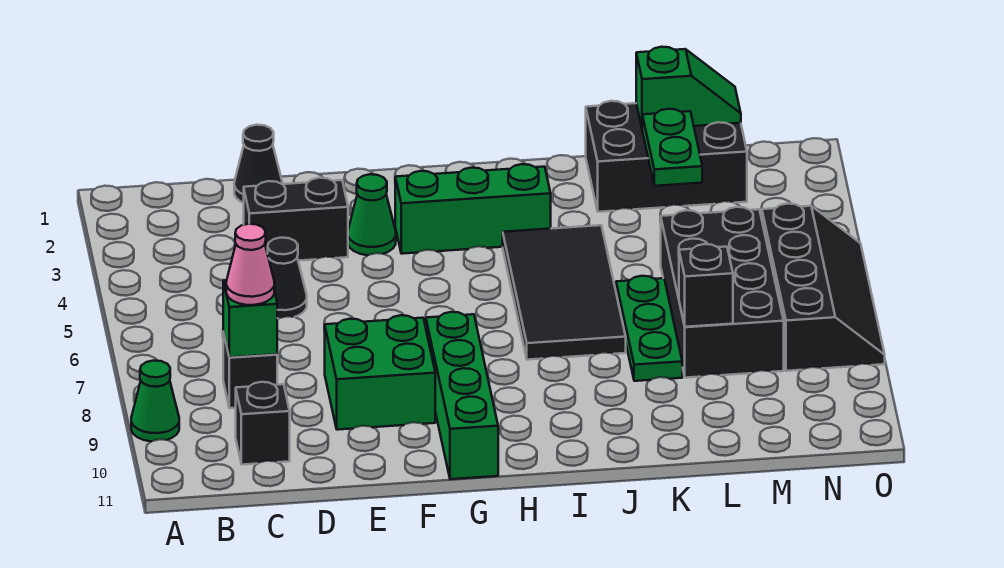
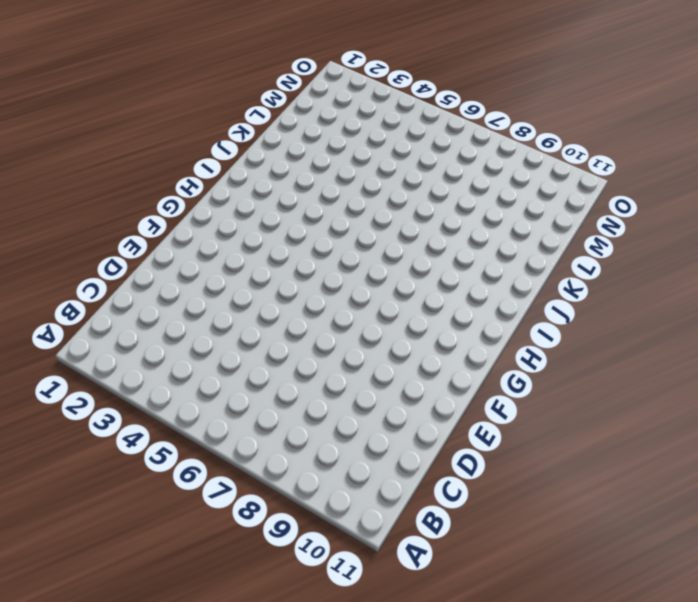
none -> green 1x1 cone [131,361,179,441]
none -> black 1x1 brick [223,332,277,408]
none -> black 1x1 brick [236,382,290,465]

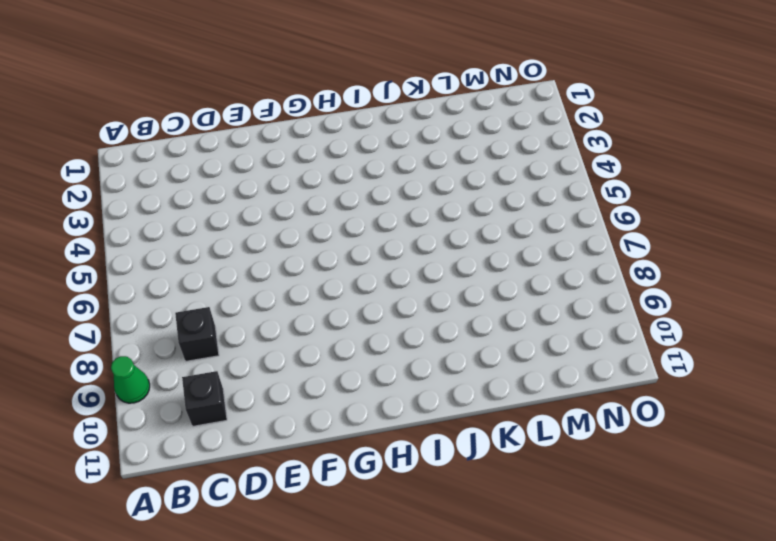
none -> black 1x1 cone [234,125,282,203]
none -> black 1x2 brick [244,178,348,261]
none -> black 1x1 cone [268,238,307,319]

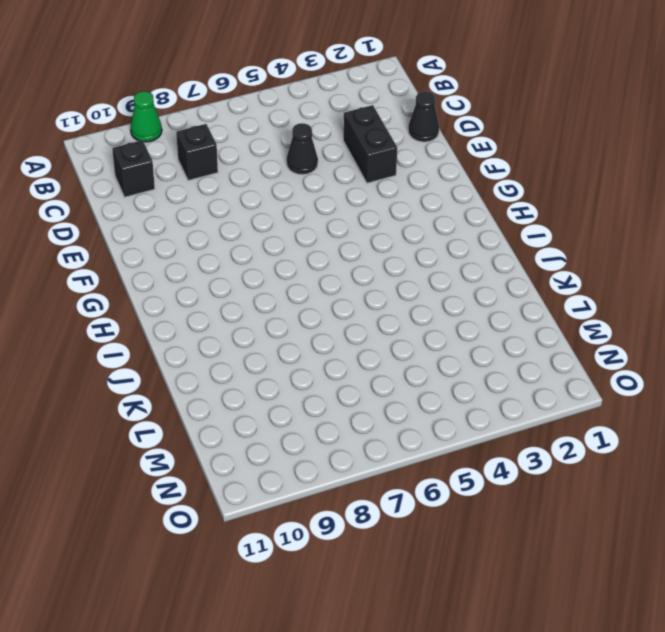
none -> green 2x2 brick [325,315,435,430]
none -> green 1x1 cone [348,174,396,255]
none -> green 1x3 brick [395,164,551,254]

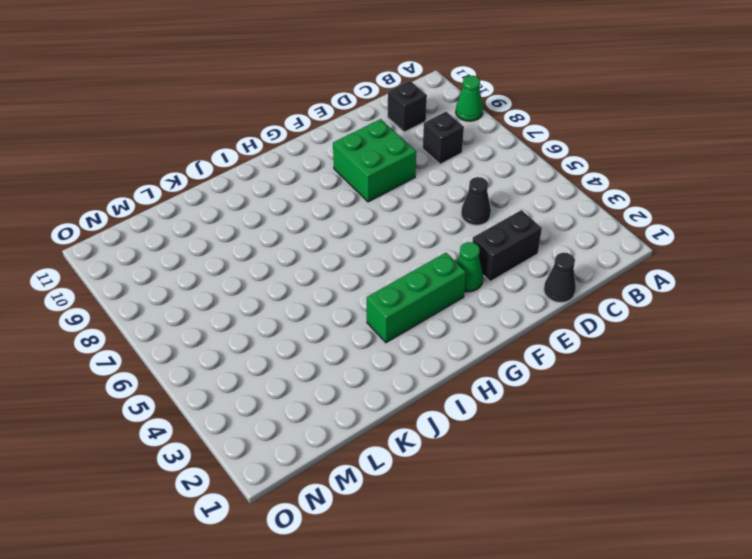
none -> green 1x4 brick [426,312,498,479]
none -> black 2x4 tile [503,225,626,360]
none -> black 2x3 brick [586,101,747,212]

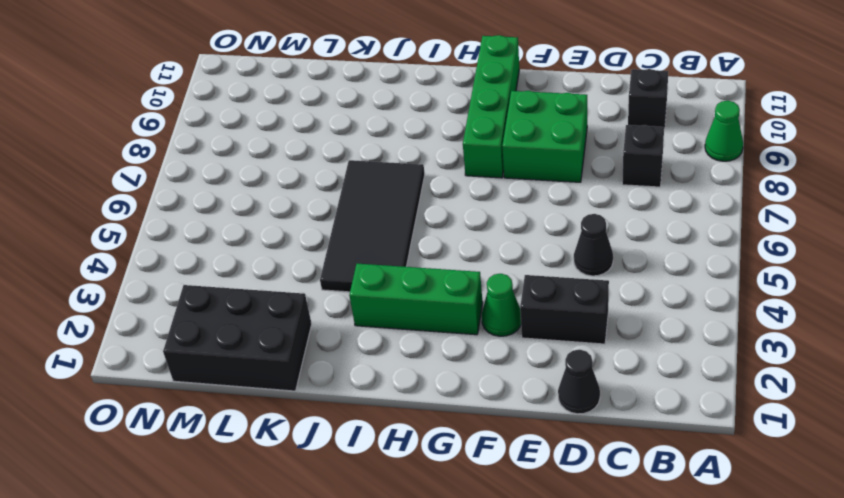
none -> green 1x3 plate [616,276,682,381]
none -> black 2x4 brick [661,207,784,378]
none -> black 2x4 slope [762,204,885,371]

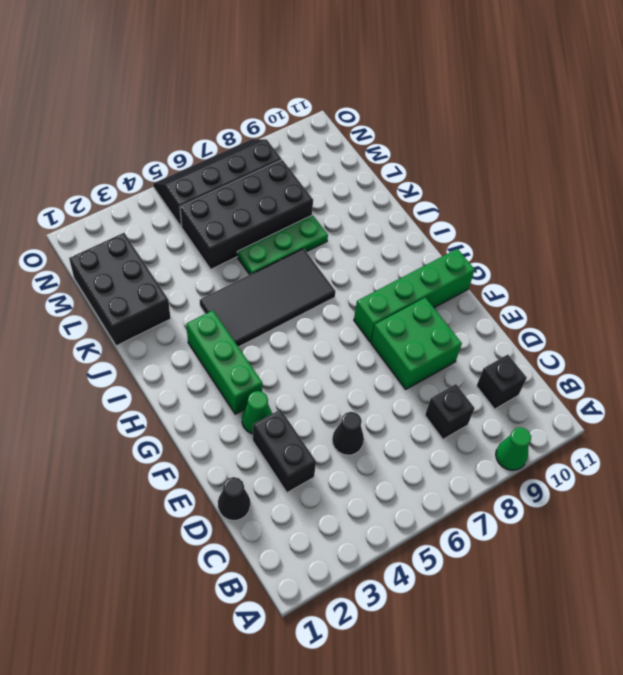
none -> green 1x1 brick [223,280,277,357]
none -> green 1x2 slope [636,47,741,127]
none -> green 1x2 plate [642,109,702,186]

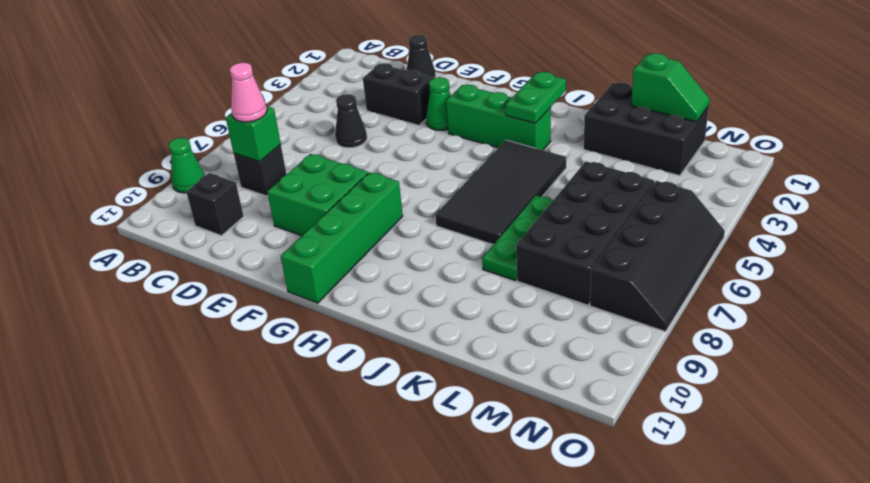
green 1x2 plate [506,72,566,123] -> green 1x2 plate moved to [642,109,702,186]
none -> black 1x1 brick [679,244,733,327]

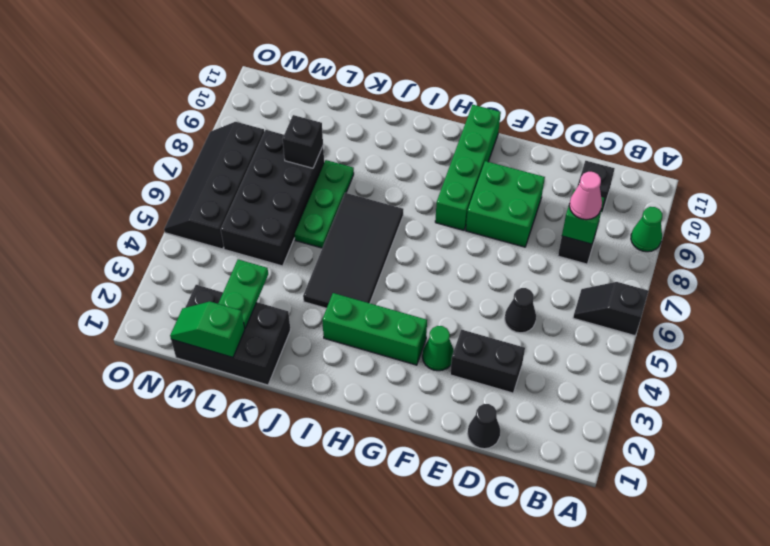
black 1x2 slope [573,282,649,336] -> none

